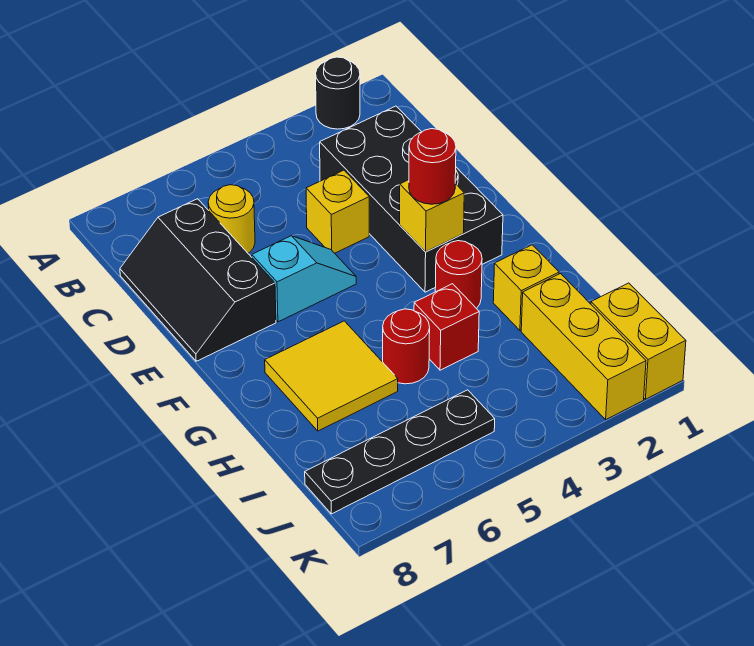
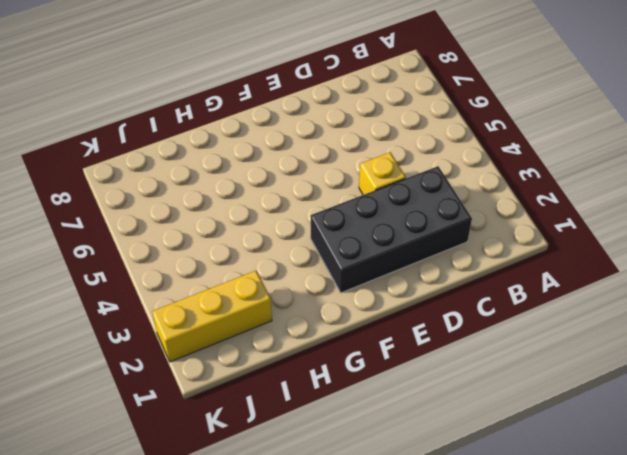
none -> black 1x1 round brick [316,57,360,129]
none -> yellow 1x1 round brick [208,185,255,253]
none -> black 2x3 slope [120,199,276,361]

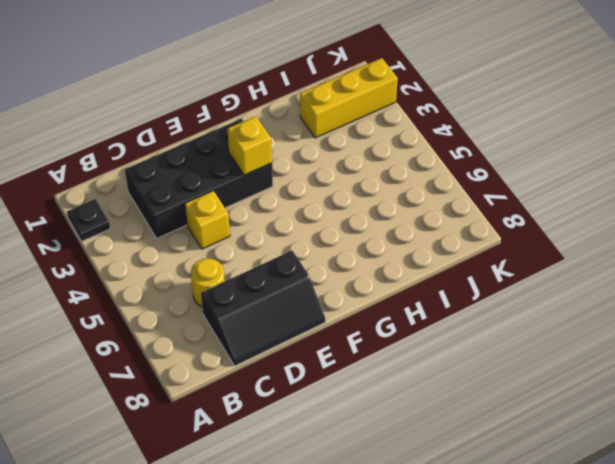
black 1x1 plate [67,199,110,241] -> black 1x1 round brick [316,57,360,129]
none -> cyan 1x2 slope [252,236,356,322]
none -> red 1x1 round brick [435,241,482,308]
none -> yellow 2x2 tile [265,321,398,431]

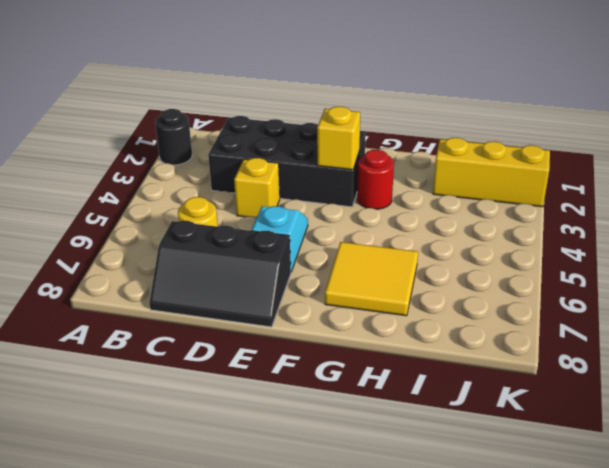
none -> yellow 1x1 brick [493,245,559,330]
none -> red 1x1 brick [414,284,479,370]
none -> red 1x1 round brick [383,309,430,384]

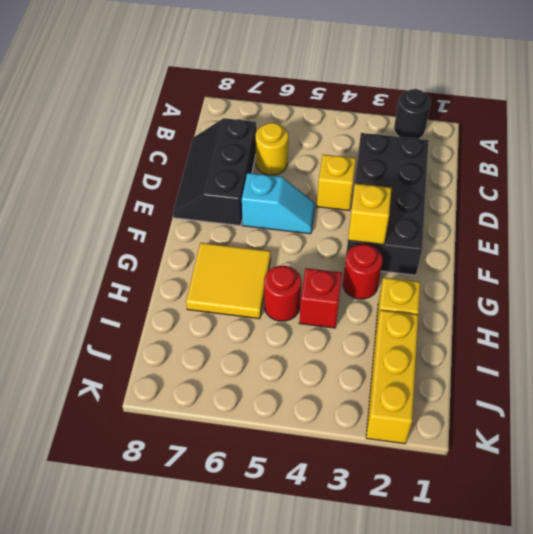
none -> yellow 1x2 brick [591,283,686,399]
none -> black 1x4 plate [305,390,495,514]
none -> red 1x1 round brick [409,129,456,204]

